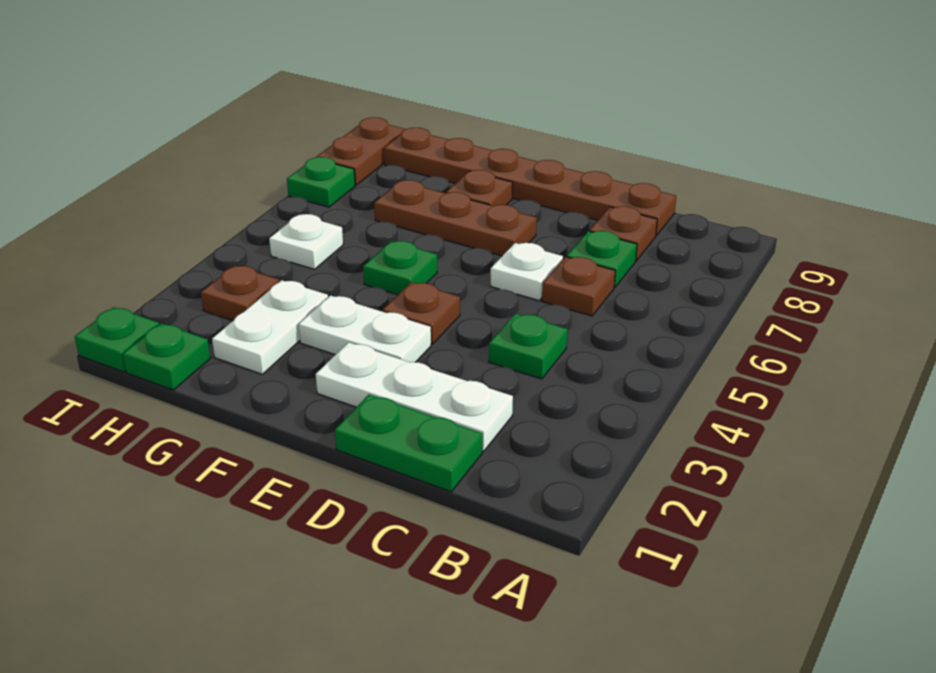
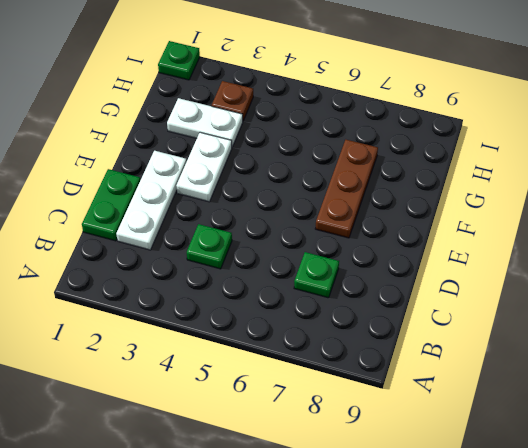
none -> brown 1x1 plate [542,257,615,316]
none -> brown 1x1 plate [589,206,657,261]
none -> brown 1x6 plate [384,128,676,236]

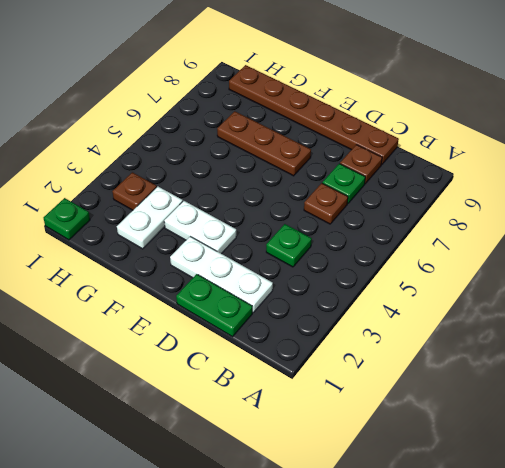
none -> white 1x1 plate [491,243,563,300]
none -> brown 1x1 plate [382,282,460,344]
none -> green 1x1 plate [363,241,437,295]

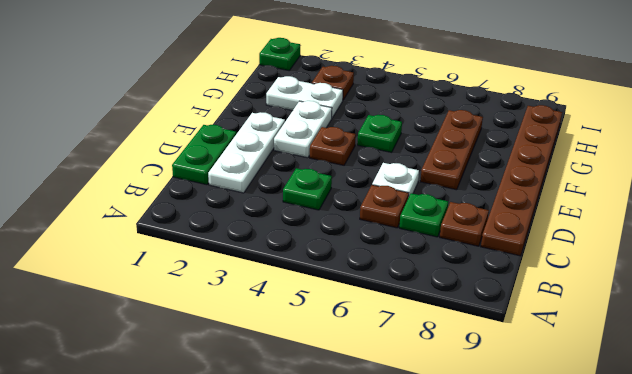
none -> brown 1x1 plate [446,170,513,206]
none -> green 1x1 plate [123,323,211,390]
none -> white 1x1 plate [269,214,343,269]

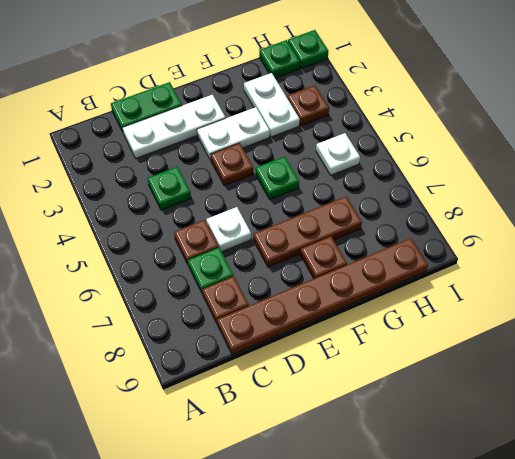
none -> green 1x1 plate [287,157,355,207]
none -> brown 1x2 plate [316,117,405,185]

